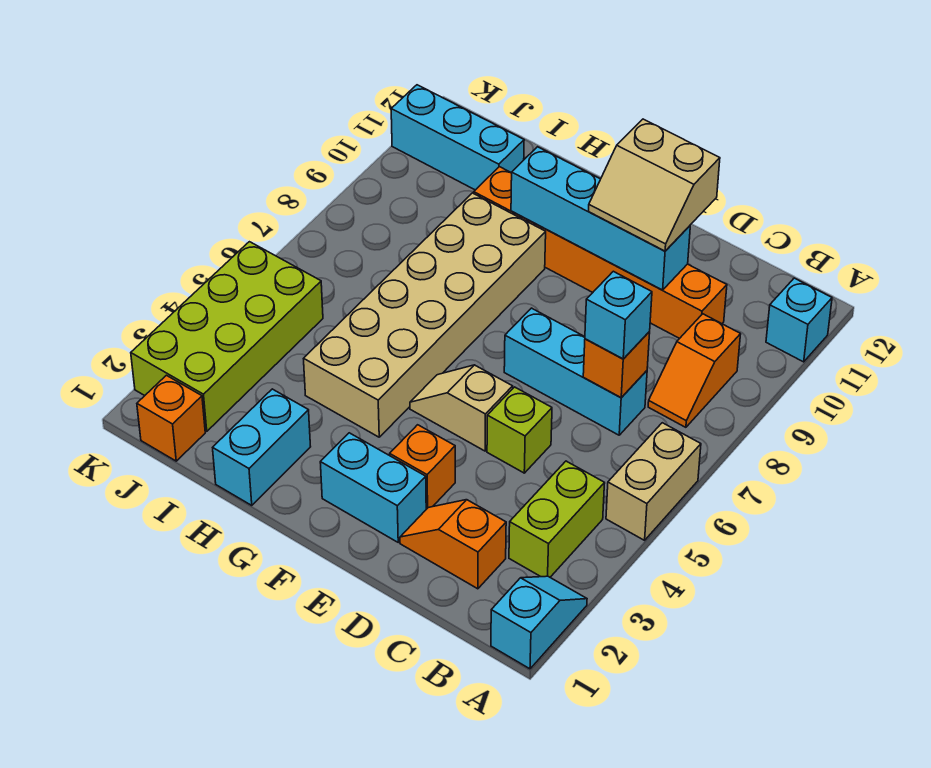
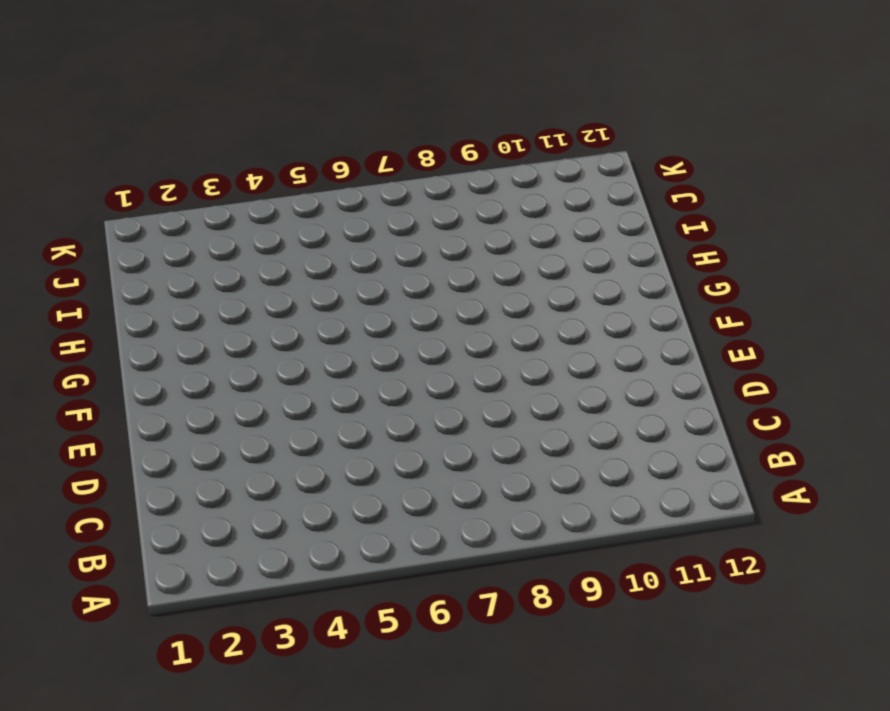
none -> cyan 1x2 slope [491,576,587,669]
none -> tan 1x2 brick [606,423,701,540]
none -> cyan 1x1 brick [766,278,832,362]

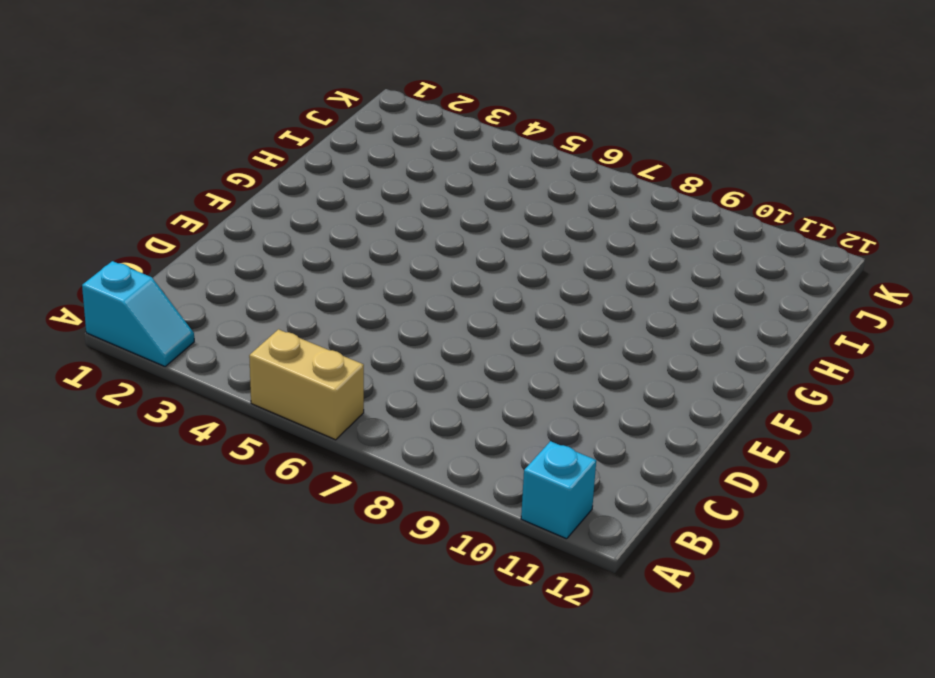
none -> lime 1x2 brick [509,461,605,577]
none -> orange 1x2 slope [648,314,741,427]
none -> orange 1x2 slope [400,500,506,589]

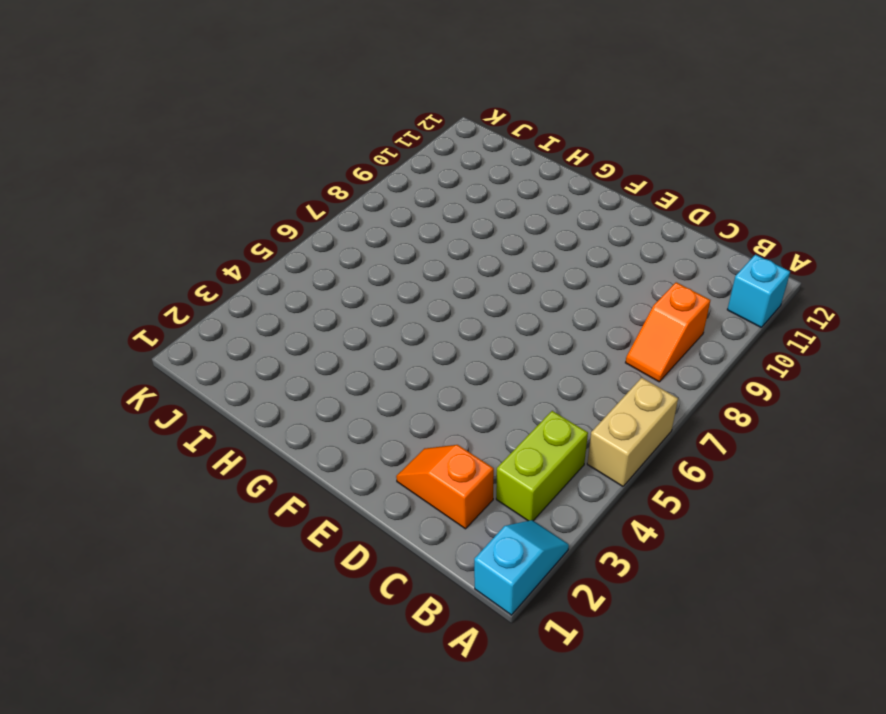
none -> cyan 1x3 brick [504,308,647,435]
none -> orange 1x6 brick [474,167,727,339]
none -> lime 1x1 brick [487,387,552,473]

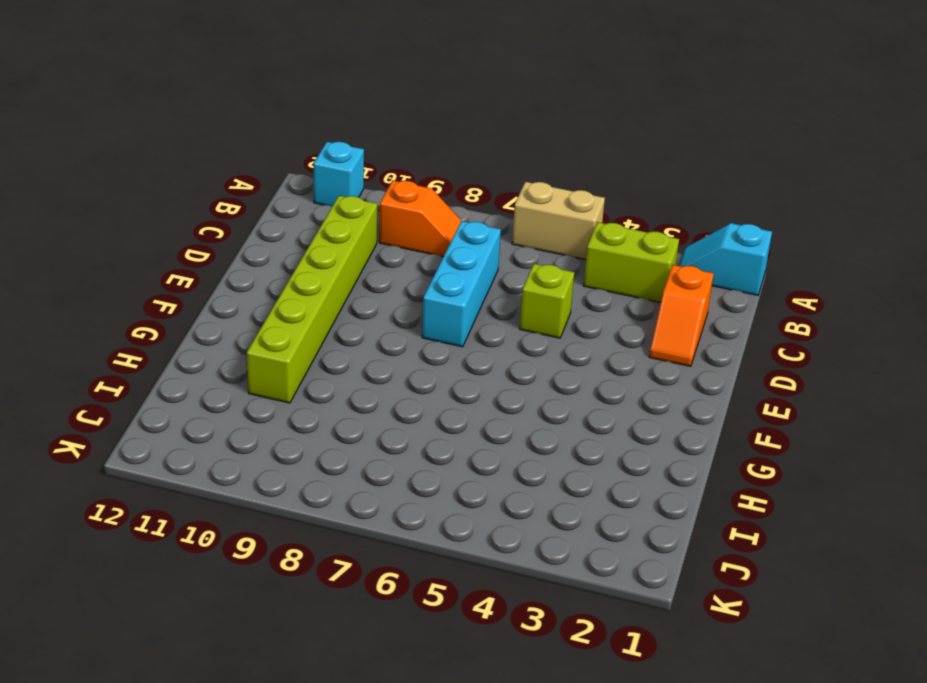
lime 1x6 brick [247,196,377,403] -> orange 1x6 brick [474,167,727,339]
none -> cyan 1x2 brick [320,433,426,542]
none -> orange 1x1 brick [390,425,455,509]
none -> tan 1x2 slope [410,365,513,451]

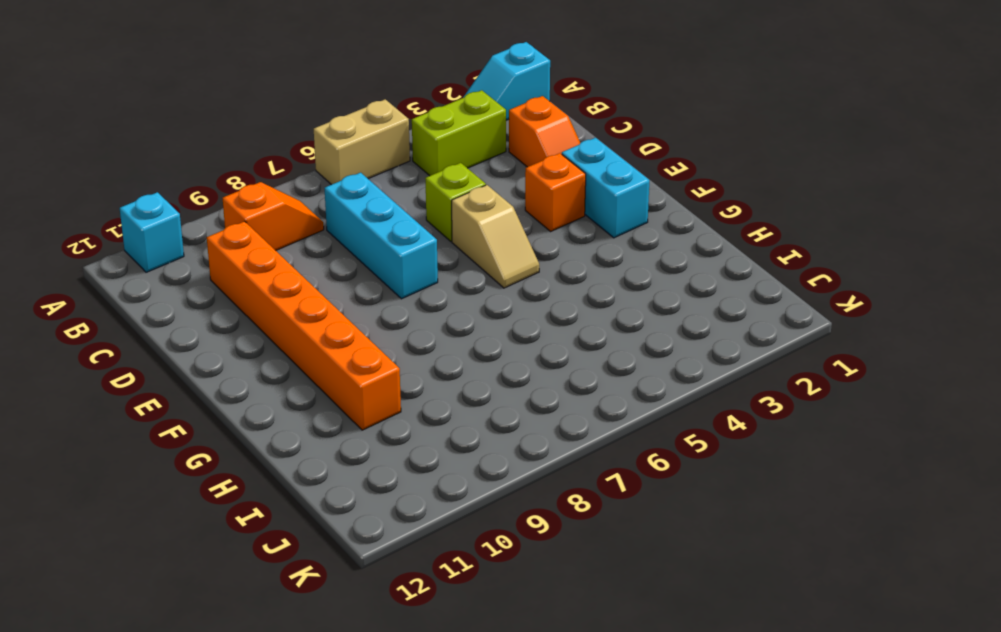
none -> tan 2x6 brick [303,193,546,437]
none -> cyan 1x2 brick [213,389,311,506]
none -> cyan 1x3 brick [391,85,524,190]

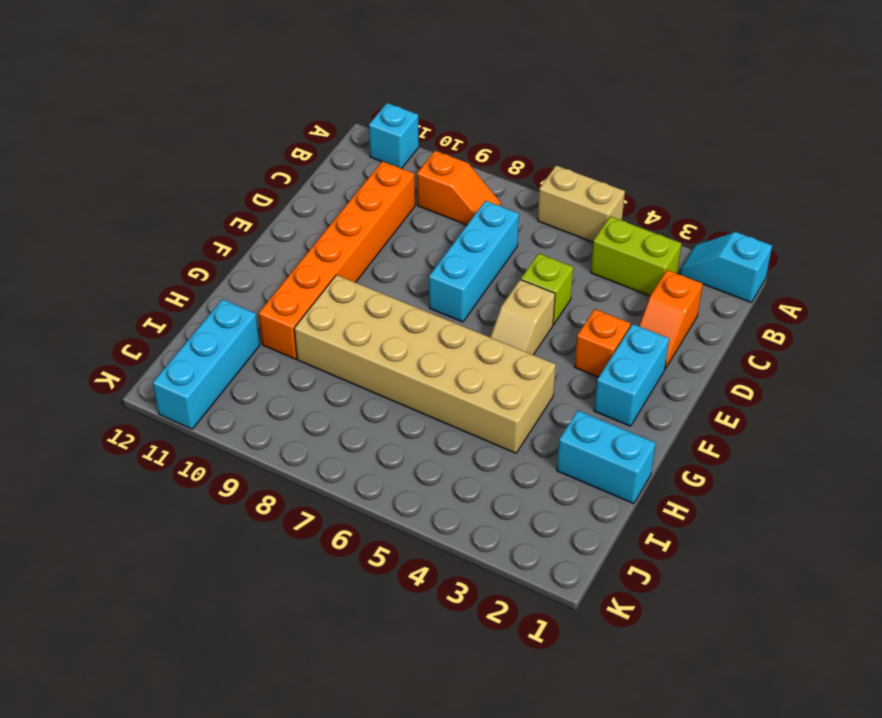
none -> orange 1x1 brick [137,375,205,461]
none -> lime 2x4 brick [131,242,323,431]
none -> orange 1x1 brick [583,332,650,398]

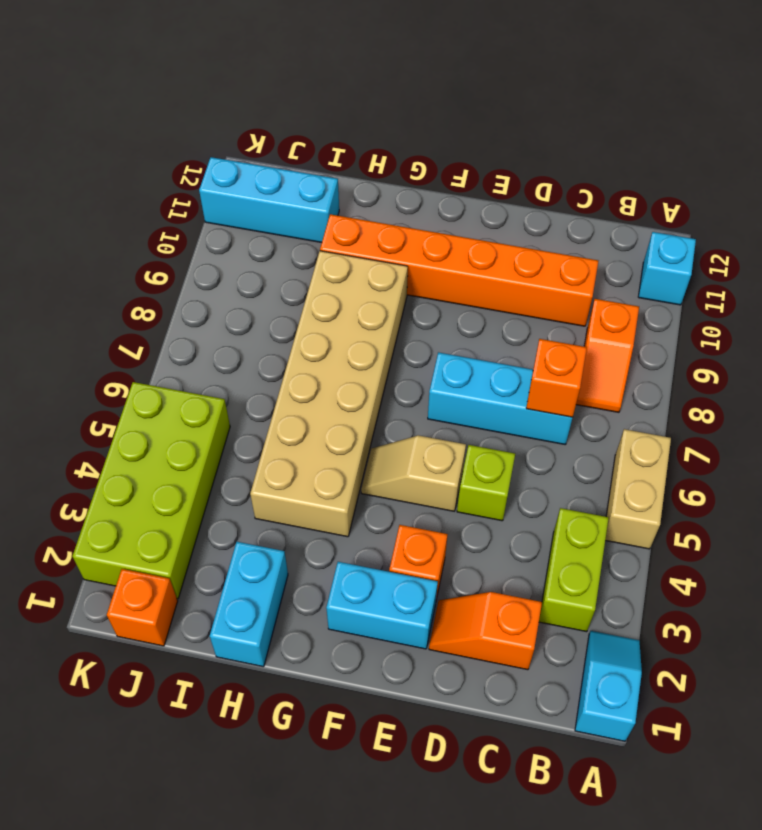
none -> cyan 1x4 brick [511,147,690,290]
none -> cyan 1x1 brick [585,271,652,359]
none -> tan 2x2 slope [589,119,720,251]

